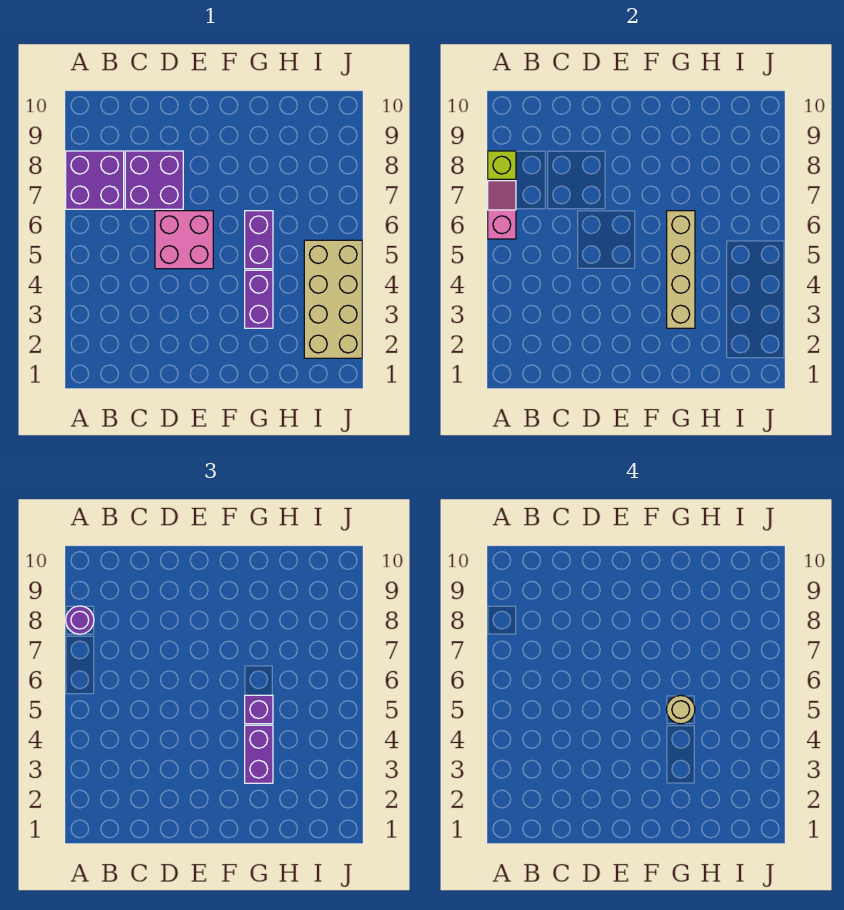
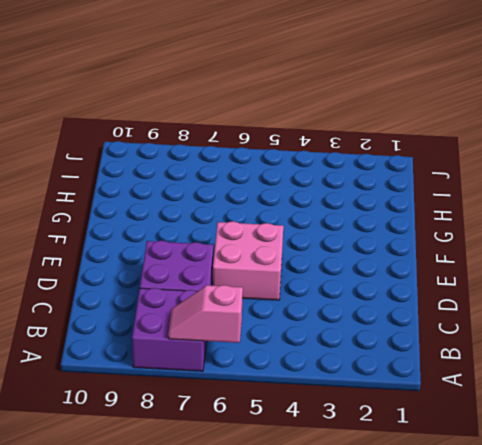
none -> purple 1x2 brick [245,270,273,328]
none -> purple 1x2 brick [245,211,273,269]
none -> tan 2x4 brick [304,240,362,358]

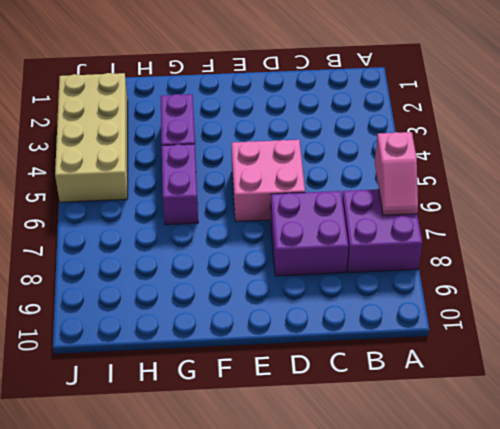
none -> lime 1x1 brick [488,151,516,179]
none -> tan 1x4 brick [667,211,695,328]
none -> purple 1x1 round brick [66,606,94,634]

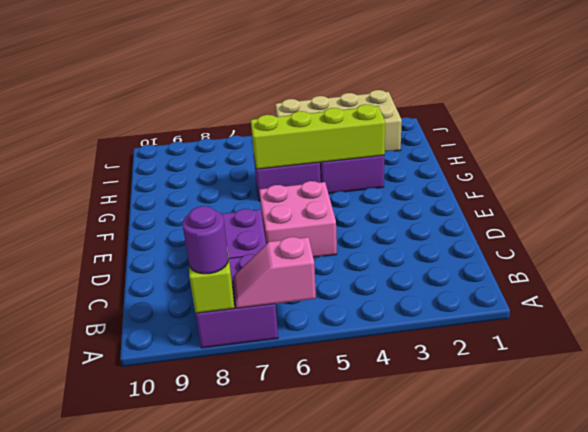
lime 1x4 brick [251,104,385,169] -> tan 1x4 brick [667,211,695,328]
none -> purple 1x2 brick [245,725,273,783]
none -> purple 1x1 brick [245,695,273,724]
none -> tan 1x1 round brick [667,695,695,724]

